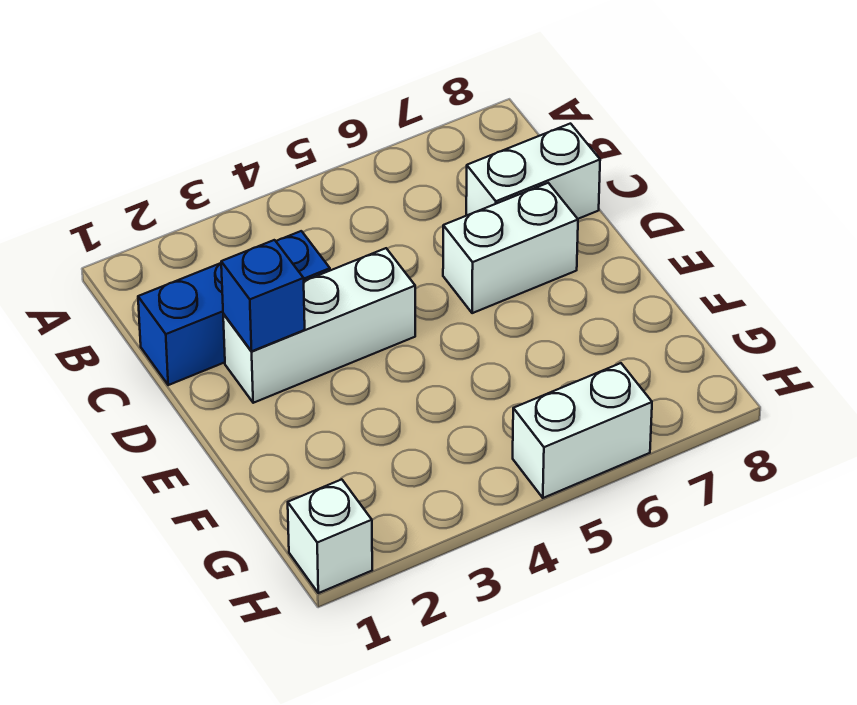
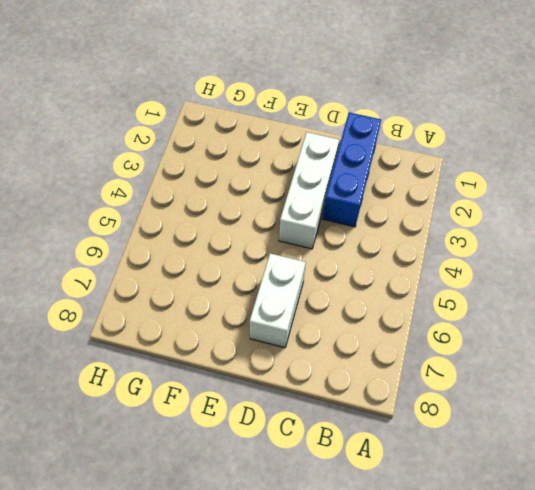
none -> white 1x2 brick [466,124,600,219]
none -> white 1x1 brick [288,479,372,593]

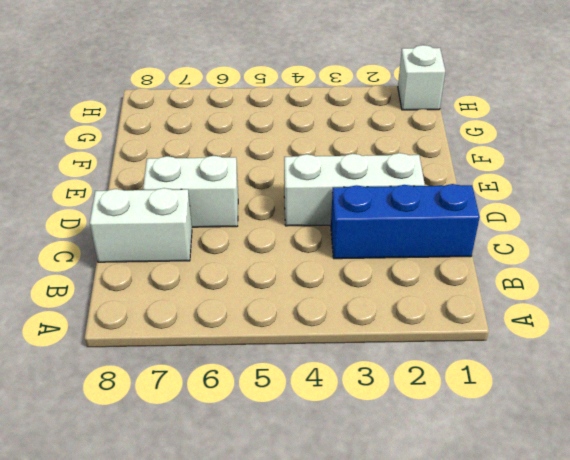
none -> white 1x2 brick [513,363,652,498]
none -> blue 1x1 brick [221,240,305,351]

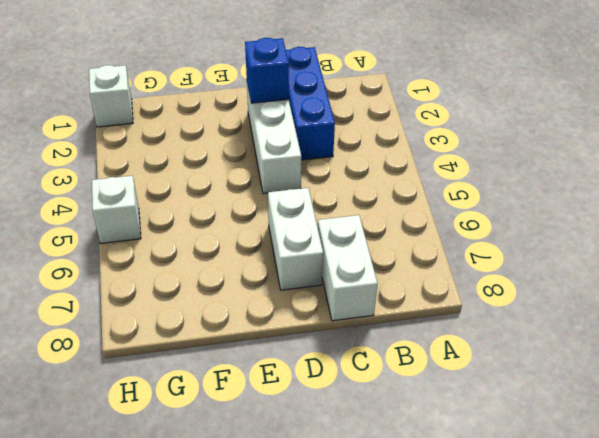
white 1x1 brick [92,176,141,243] -> white 1x2 brick [513,363,652,498]

